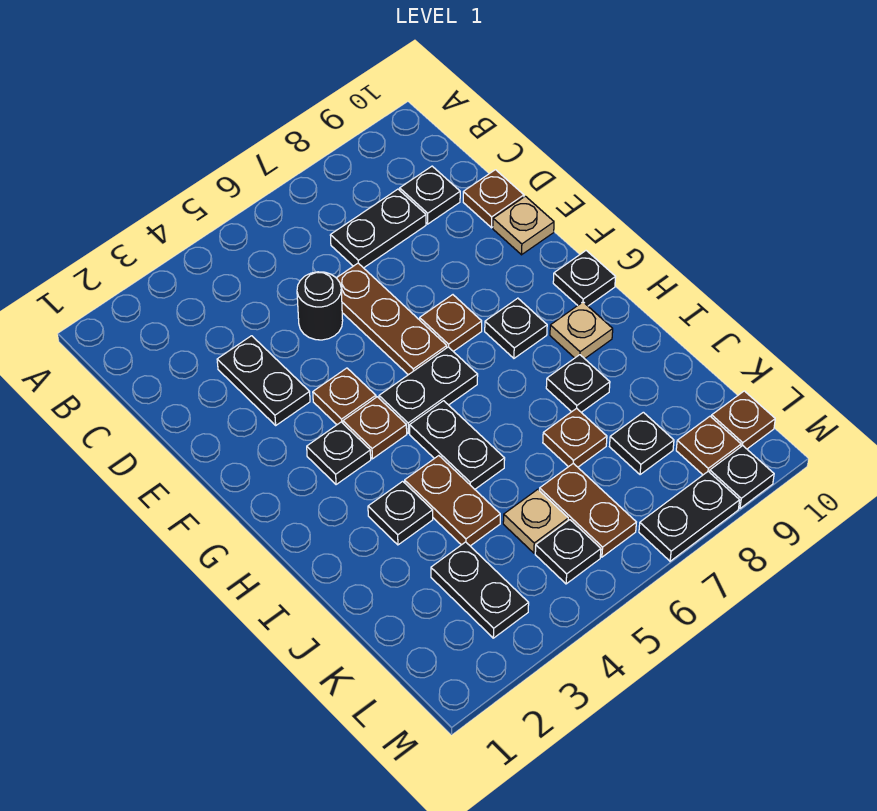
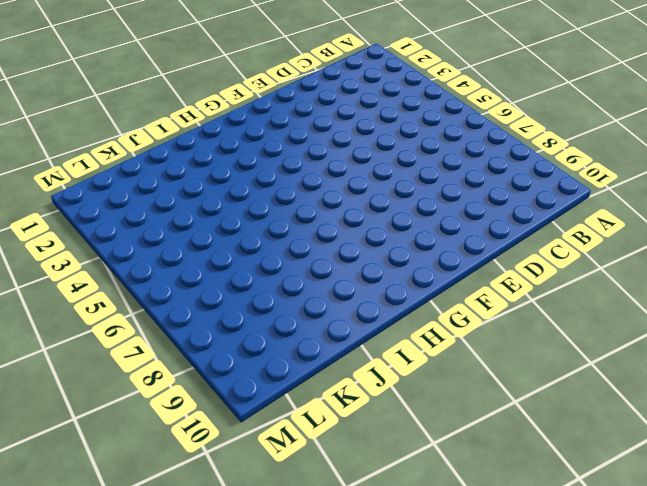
none -> black 1x2 plate [330,189,426,268]
none -> black 1x1 plate [400,166,460,224]
none -> black 1x2 plate [217,336,310,425]

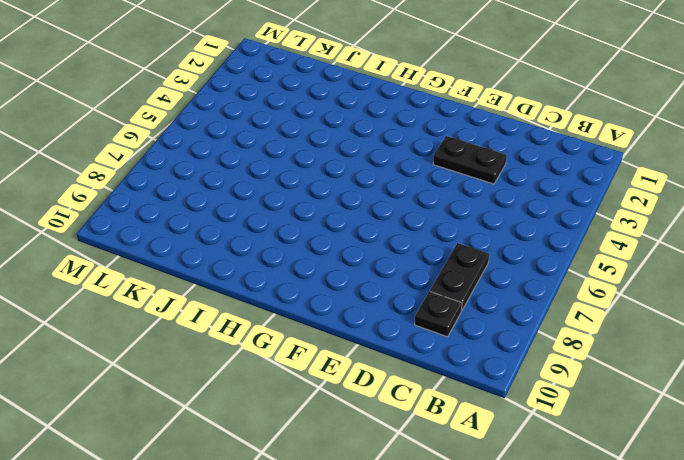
none -> black 1x1 round brick [297,272,343,340]
none -> brown 1x3 plate [337,263,447,375]
none -> brown 1x1 plate [463,170,524,228]

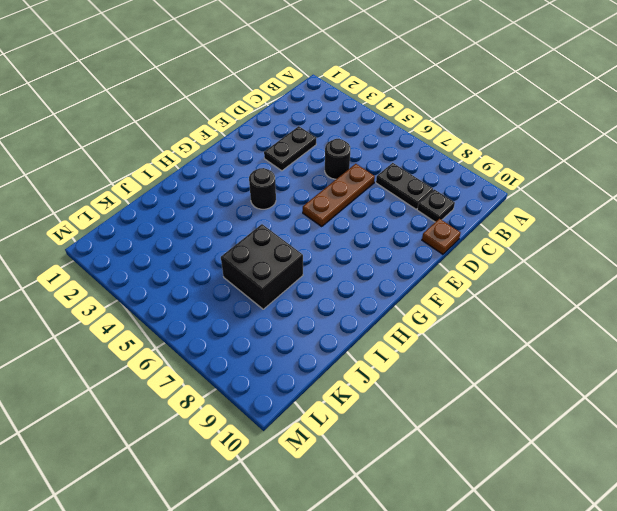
black 1x1 round brick [249,168,276,209] -> brown 1x1 plate [343,397,407,459]
black 2x2 brick [221,224,303,309] -> brown 1x1 plate [543,408,607,467]
none -> tan 1x1 plate [493,196,554,255]
none -> brown 1x1 plate [313,368,376,425]
none -> brown 1x1 plate [420,295,482,351]

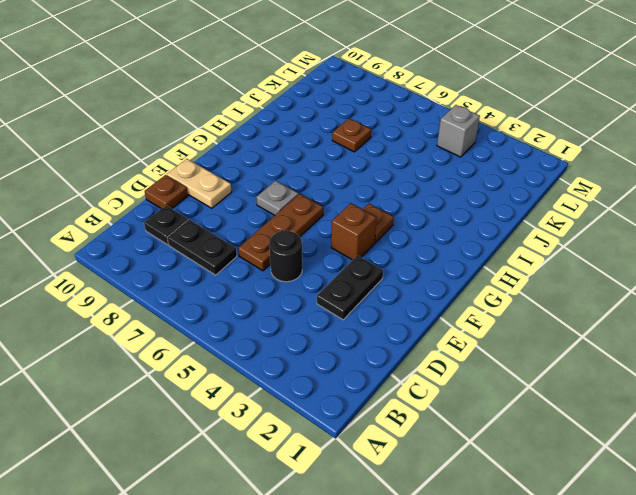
tan 1x2 plate [167,159,232,208] -> tan 1x1 plate [493,196,554,255]
brown 1x1 brick [331,203,376,260] -> brown 1x1 plate [313,368,376,425]
grey 1x1 plate [256,181,299,215] -> brown 1x1 plate [420,295,482,351]
grey 1x1 brick [437,105,480,157] -> none
none -> black 1x1 plate [307,422,371,485]
none -> black 1x2 plate [379,347,478,433]
none -> black 1x1 plate [485,298,547,358]

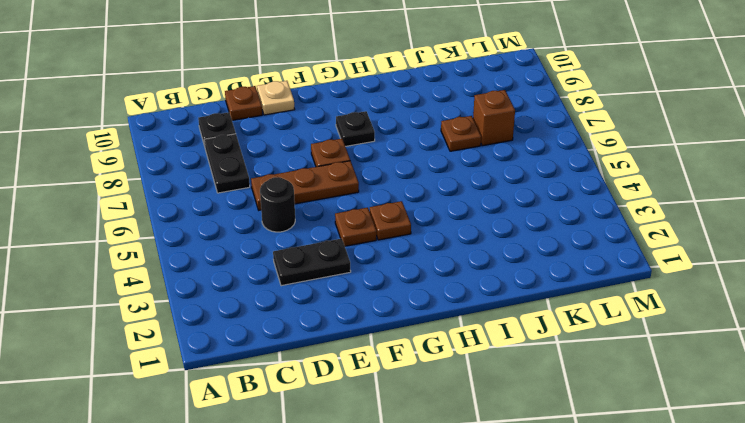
brown 1x1 brick [473,90,515,146] -> none
none -> black 1x1 plate [307,422,371,485]
none -> black 1x2 plate [379,347,478,433]
none -> black 1x1 plate [553,251,616,306]

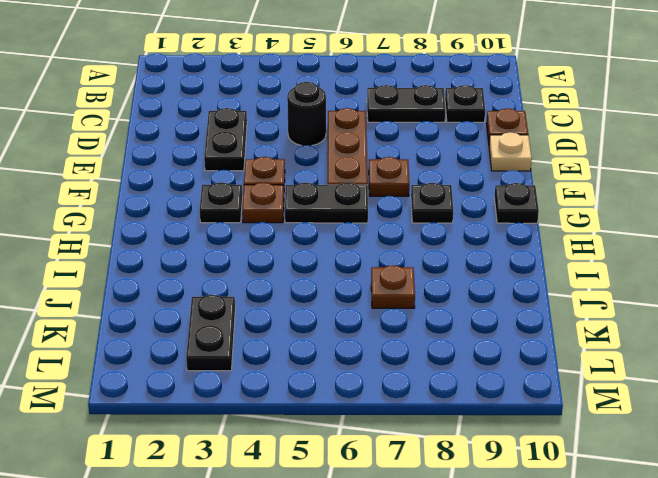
none -> black 1x2 plate [410,401,505,489]
none -> tan 1x1 plate [550,302,613,359]
none -> black 1x1 plate [368,481,433,545]

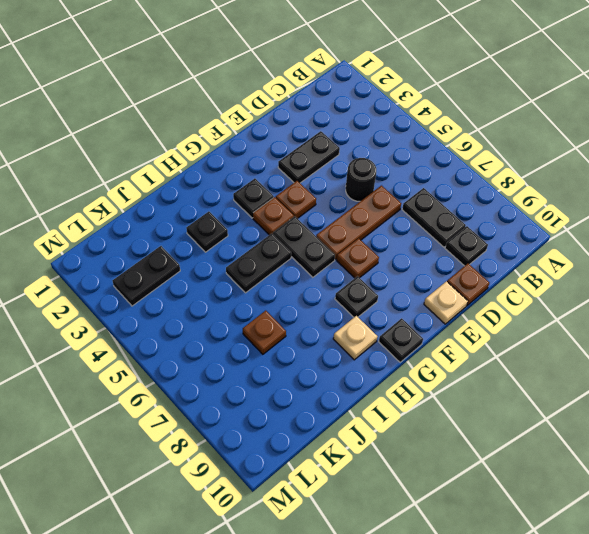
none -> brown 1x2 plate [405,456,500,546]
none -> black 1x1 plate [546,355,610,412]
none -> tan 1x1 plate [503,489,568,553]

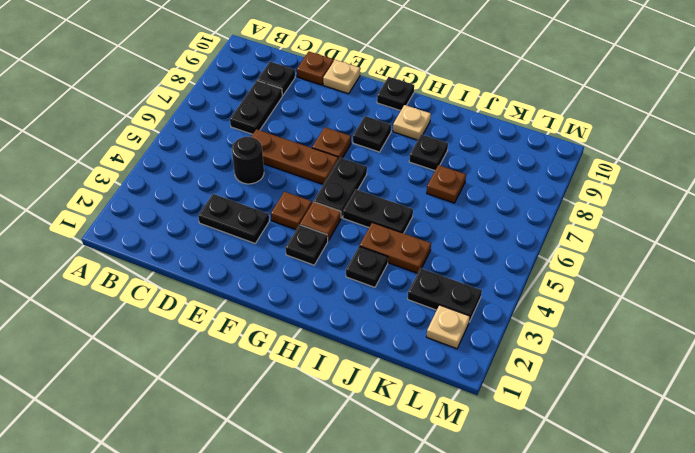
tan 1x1 plate [427,305,470,349] -> tan 1x1 plate moved to [503,489,568,553]
none -> brown 1x2 plate [539,463,636,557]
none -> black 1x1 plate [610,412,674,475]
none -> black 1x1 plate [535,520,601,584]

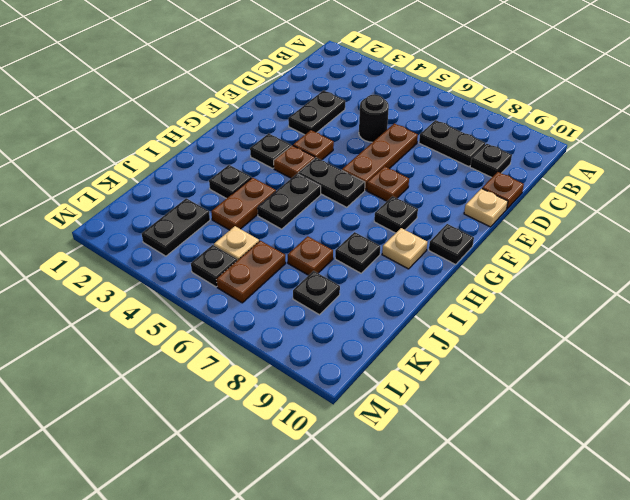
none -> brown 1x1 plate [676,416,741,475]
none -> brown 1x1 plate [712,391,775,449]
none -> black 1x2 plate [639,471,740,561]

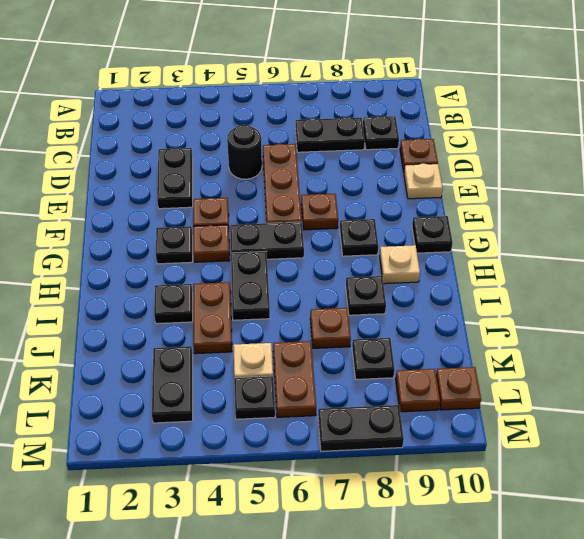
none -> black 1x1 plate [710,446,774,508]

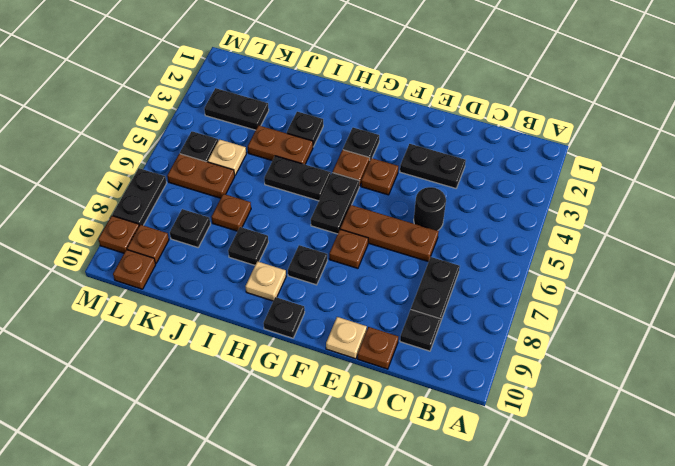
brown 1x1 plate [98,216,139,253] -> black 1x1 plate [710,446,774,508]

